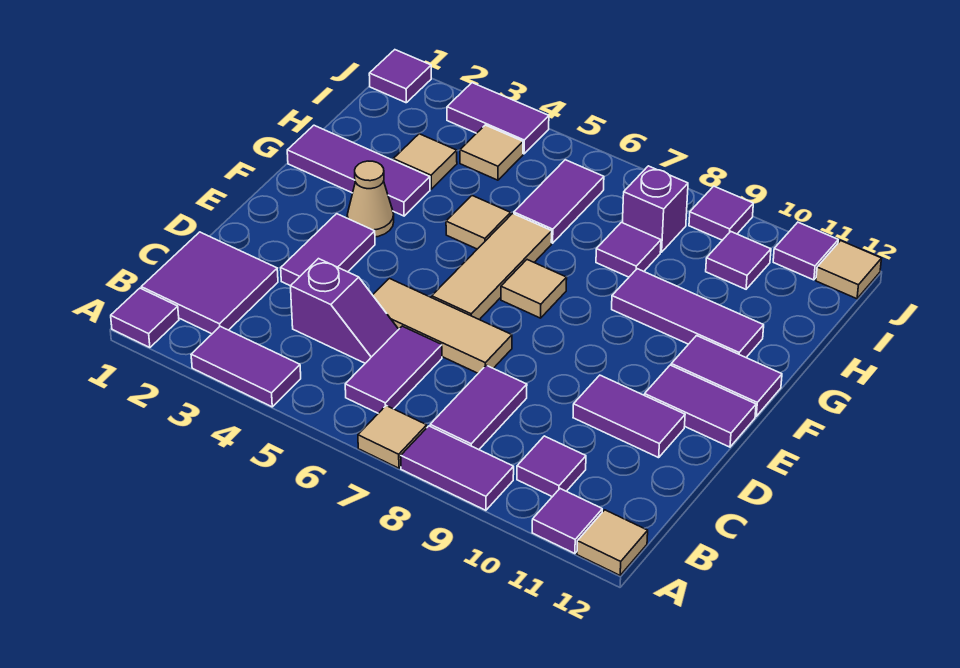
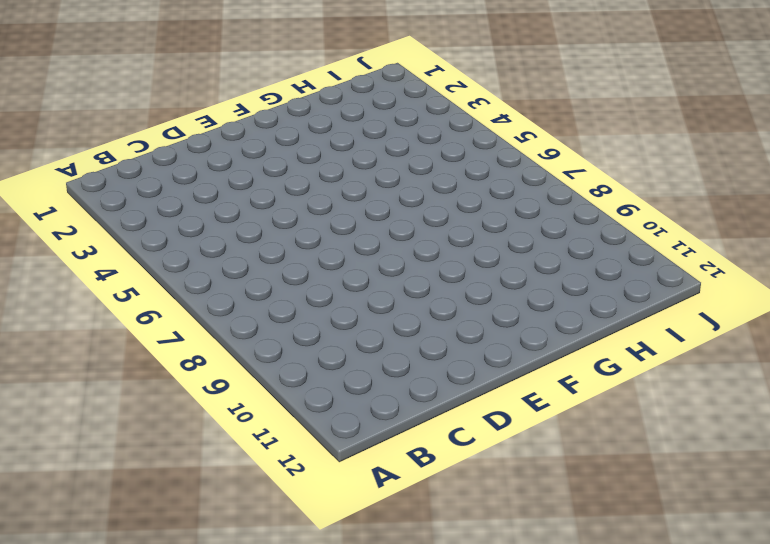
none -> purple 1x1 tile [111,288,179,348]
none -> purple 1x2 tile [191,326,301,407]
none -> tan 1x1 tile [358,406,427,468]
none -> purple 1x2 tile [401,426,514,510]

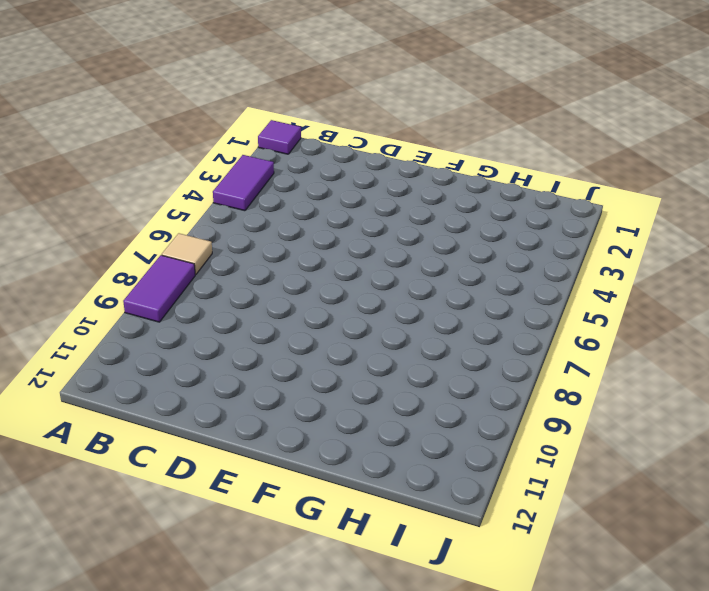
none -> purple 1x1 tile [532,489,602,554]
none -> tan 1x1 tile [577,510,648,575]
none -> purple 2x2 tile [141,232,278,334]
none -> purple 1x2 tile [345,326,442,413]

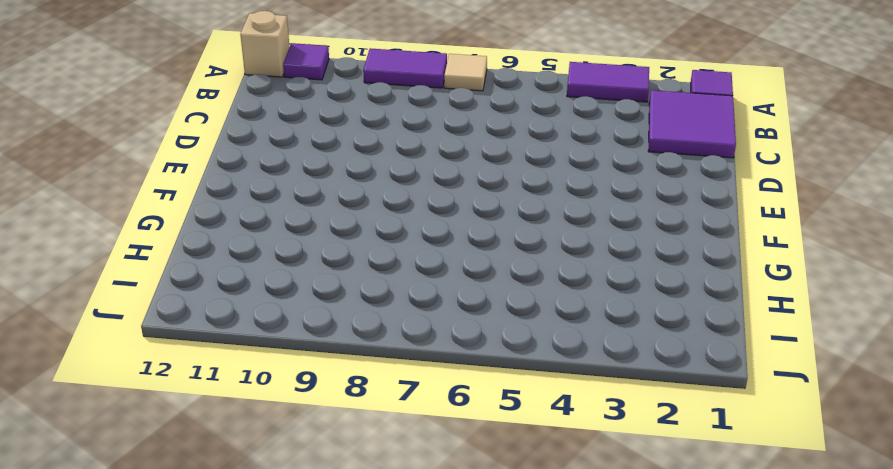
tan 1x1 brick [240,11,289,77] -> tan 1x1 tile [577,510,648,575]
none -> purple 1x2 tile [345,326,442,413]
none -> purple 1x2 tile [430,365,527,450]
none -> purple 1x1 tile [517,436,586,497]
none -> purple 1x2 slope [291,259,399,363]

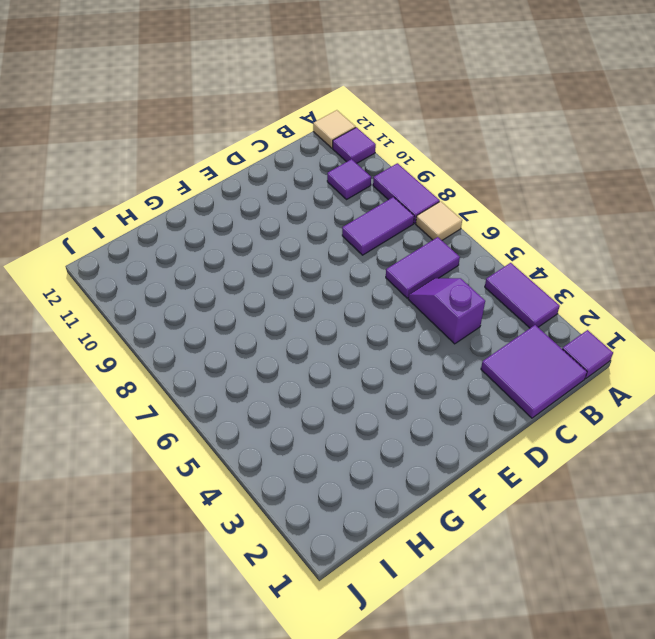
none -> purple 1x2 tile [281,214,375,286]
none -> tan 1x3 tile [373,278,512,373]
none -> purple 1x2 tile [573,375,685,458]
none -> tan 1x3 tile [432,213,552,320]

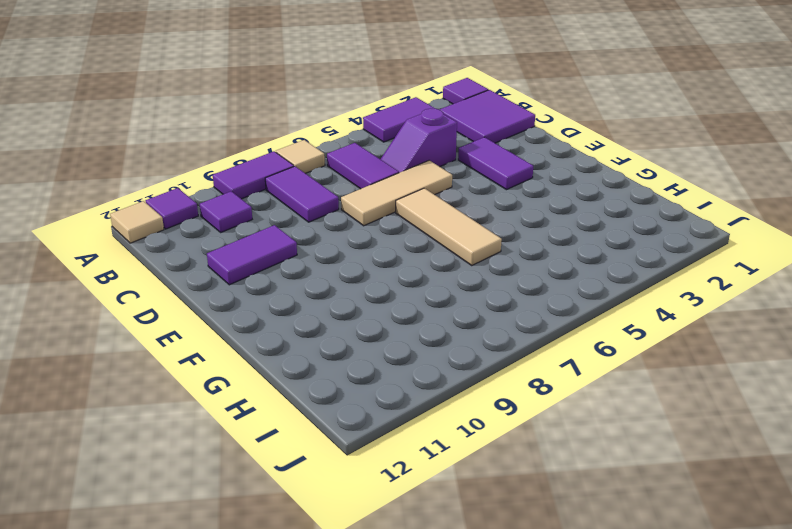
none -> purple 1x2 tile [645,365,756,447]
none -> tan 1x1 cone [347,161,394,237]
none -> tan 1x1 tile [501,260,567,318]
none -> purple 1x2 tile [671,336,782,416]

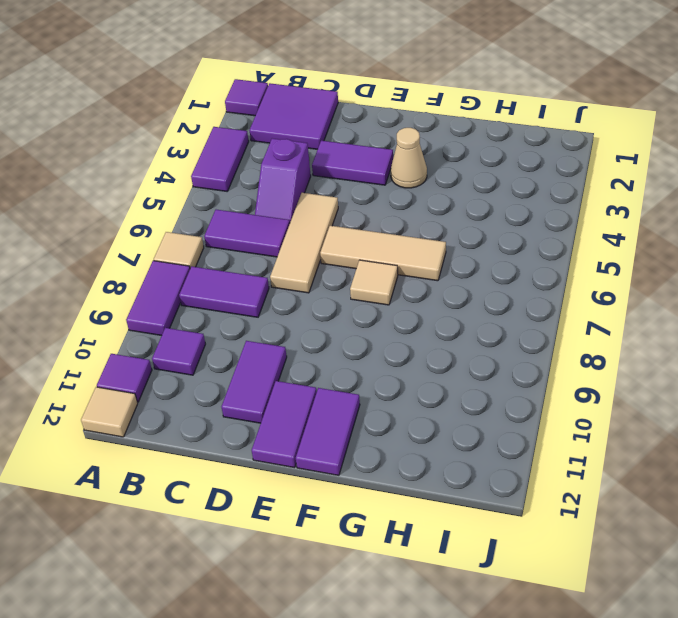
none -> purple 1x3 tile [287,125,430,216]
none -> tan 1x1 tile [446,196,511,249]
none -> purple 1x3 tile [612,269,764,357]
none -> tan 1x1 tile [393,134,457,189]

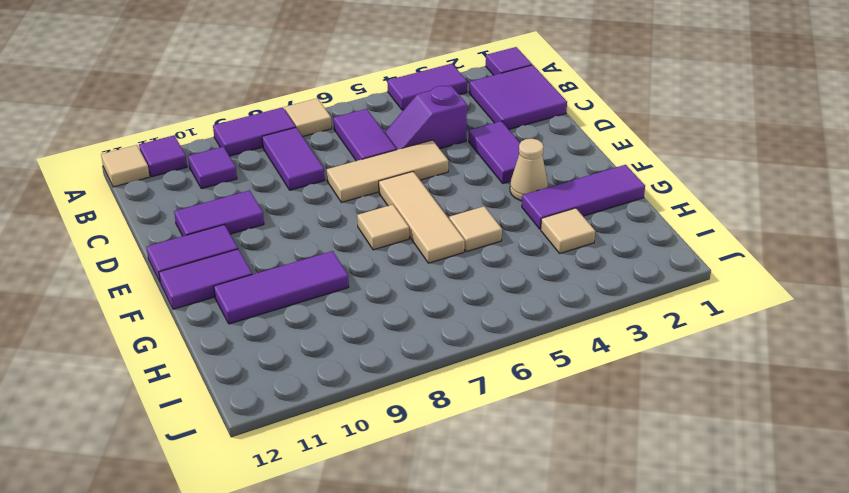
none -> purple 1x2 tile [514,160,604,243]
none -> purple 1x1 tile [596,222,661,277]
none -> tan 1x1 tile [460,125,523,180]
none -> purple 1x1 brick [622,166,688,252]

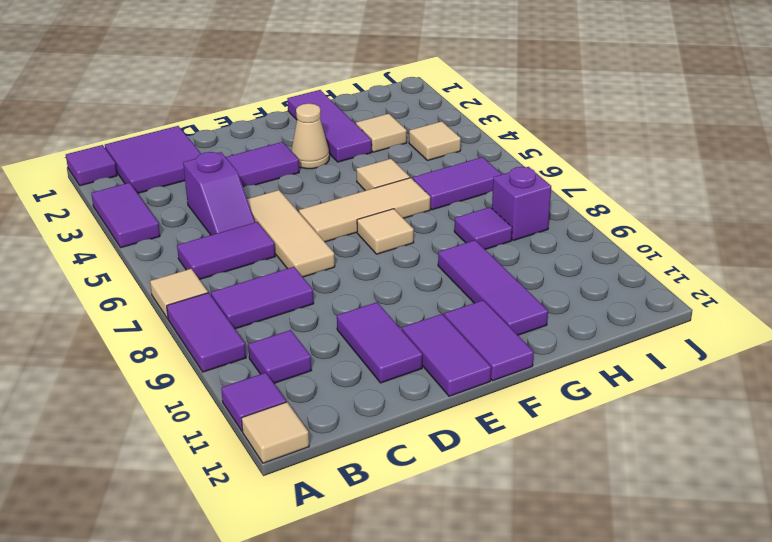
none -> purple 1x1 tile [706,231,771,289]
none -> purple 1x1 tile [369,50,431,103]
none -> purple 1x2 tile [447,83,549,154]
none -> purple 1x1 tile [689,186,753,240]

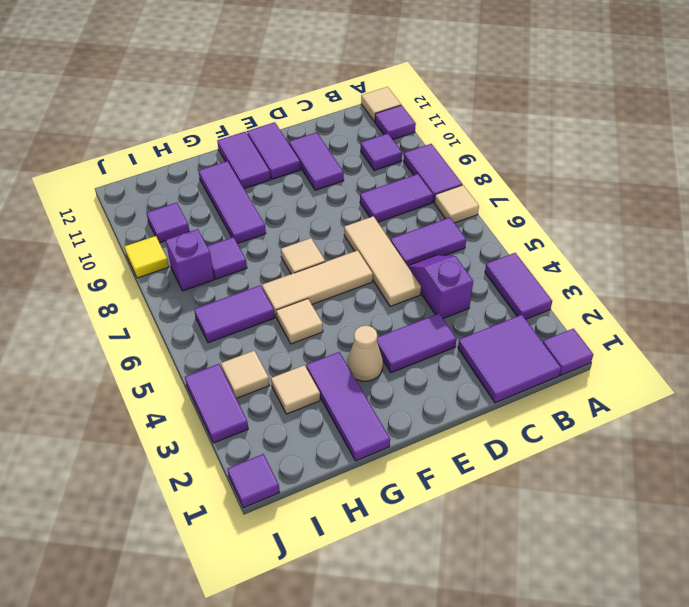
yellow 1x1 tile [125,236,169,278] -> purple 1x1 tile [689,186,753,240]
none -> purple 1x1 tile [773,222,838,280]
none -> tan 1x1 tile [816,241,882,299]

